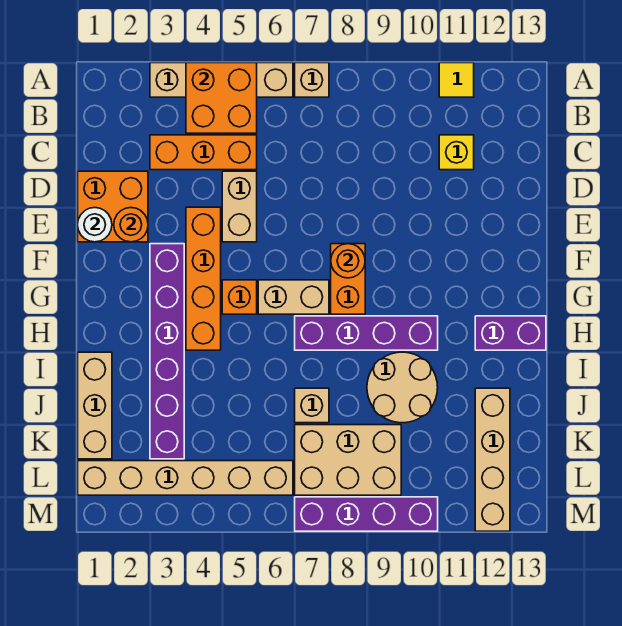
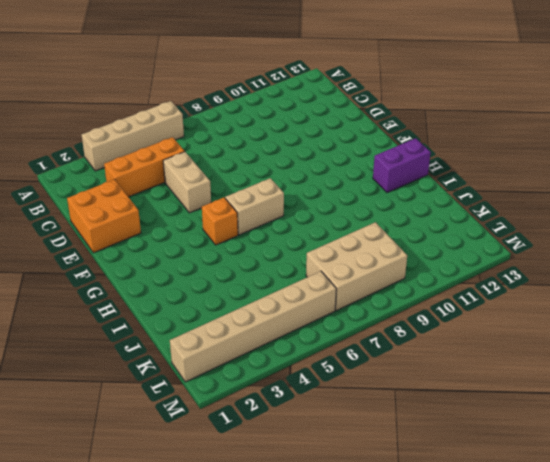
none -> tan 1x1 brick [295,63,329,97]
none -> yellow 1x1 tile [439,63,474,97]
none -> yellow 1x1 brick [439,135,474,170]

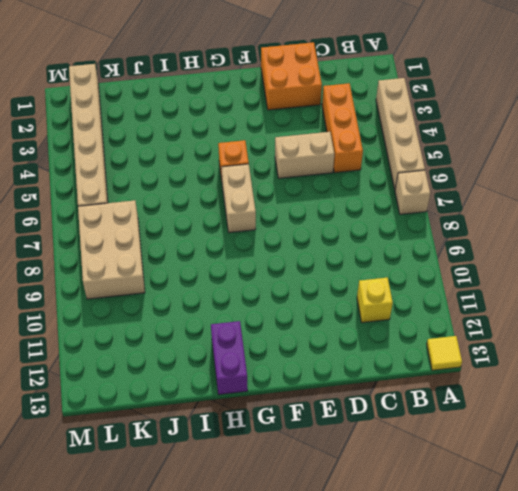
yellow 1x1 tile [427,336,462,370] -> yellow 1x1 tile moved to [439,63,474,97]
none -> orange 1x4 brick [186,207,221,350]
none -> purple 1x6 brick [150,244,184,459]
none -> orange 1x2 brick [331,244,365,314]

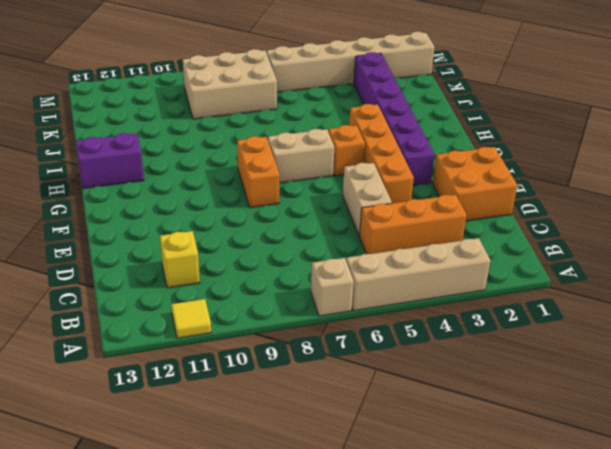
none -> purple 1x4 brick [295,316,438,350]
none -> tan 1x3 brick [78,352,112,459]
none -> tan 2x2 round brick [367,352,438,423]

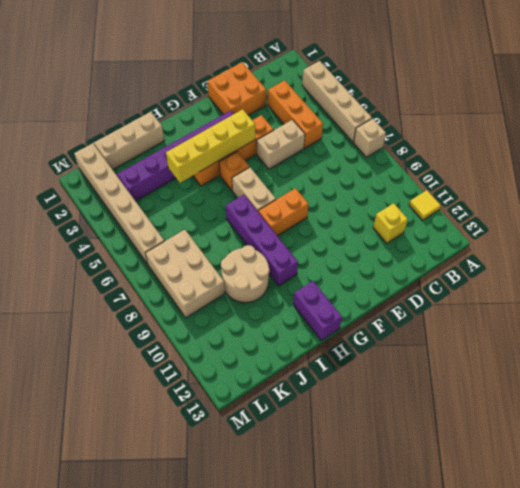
yellow 1x4 brick [166,109,255,183] -> none
none -> tan 1x1 brick [295,388,329,423]
none -> tan 1x4 brick [475,388,510,531]
none -> purple 1x4 brick [295,497,438,531]

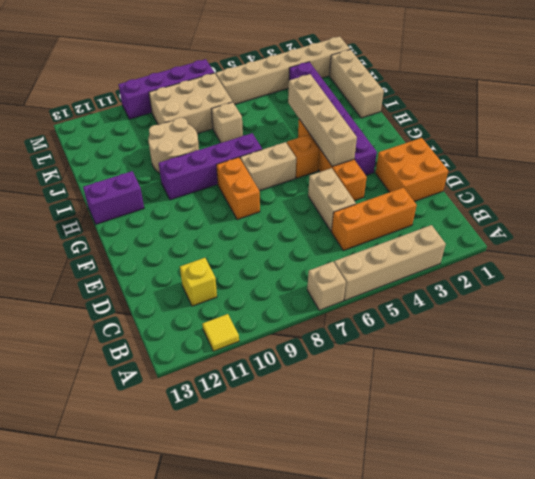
tan 1x4 brick [288,74,357,166] -> tan 1x4 brick moved to [475,388,510,531]
none -> orange 2x2 brick [186,63,257,133]
none -> white 1x1 round brick [78,208,112,242]
none -> orange 1x1 round brick [114,208,148,242]

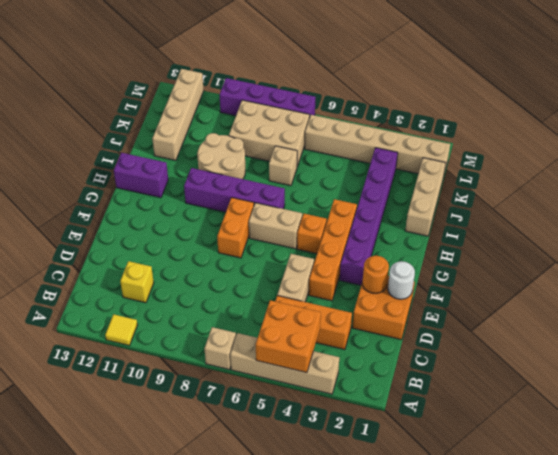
none -> orange 1x1 round brick [331,244,365,278]

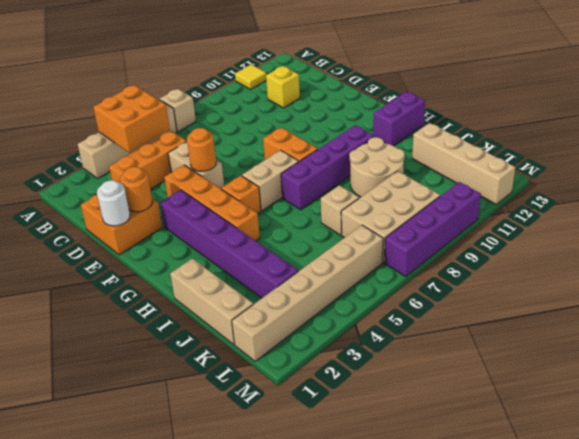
orange 1x1 round brick [187,128,216,172] -> orange 1x1 round brick moved to [331,244,365,278]

